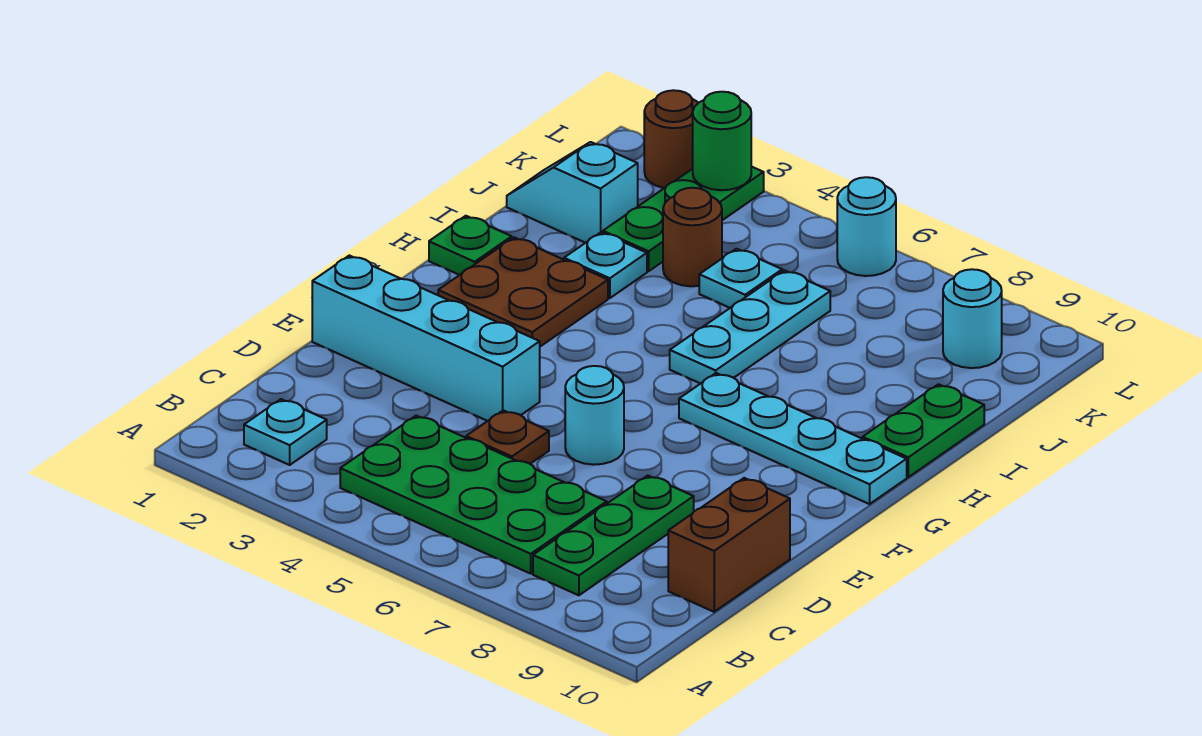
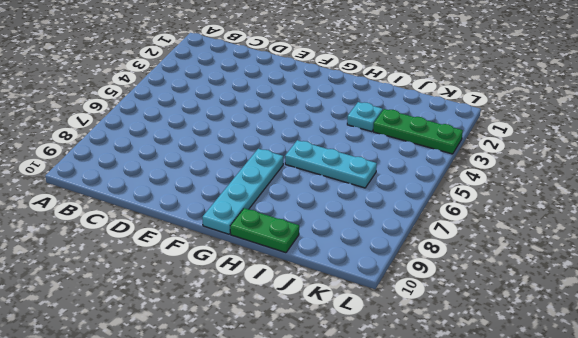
none -> cyan 1x1 plate [244,399,327,465]
none -> green 2x4 plate [340,416,607,574]
none -> green 1x3 plate [533,476,694,595]

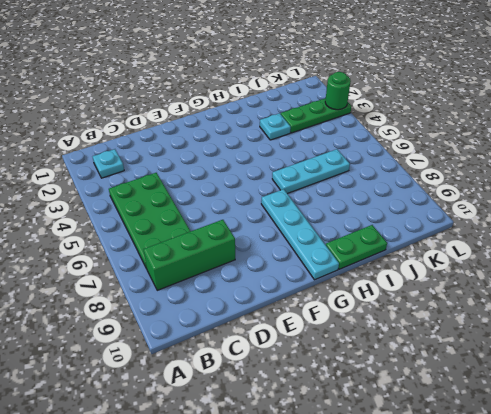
green 1x3 brick [143,220,235,290] -> green 1x3 plate [533,476,694,595]
none -> brown 1x2 brick [668,478,790,612]
none -> brown 1x1 plate [466,410,549,464]
none -> cyan 1x4 brick [312,255,540,421]

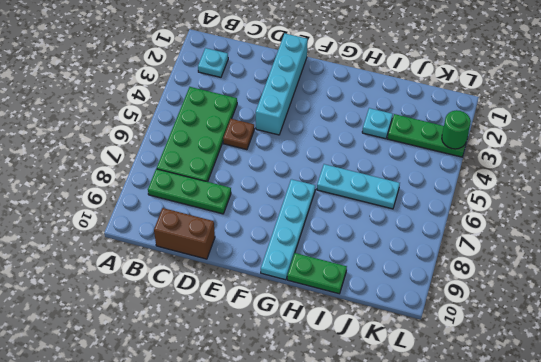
none -> cyan 1x1 round brick [565,366,624,465]
none -> brown 2x2 plate [438,238,608,346]
none -> green 1x1 plate [429,216,512,275]

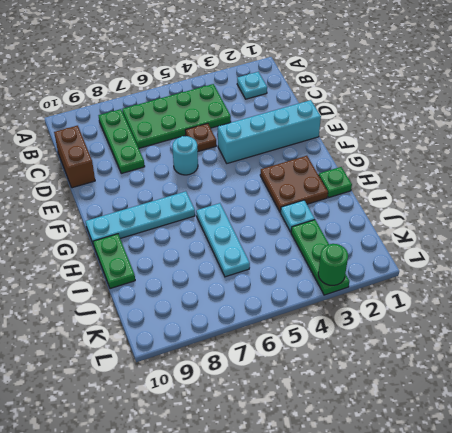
none -> cyan 1x2 slope [507,142,638,243]
none -> brown 1x1 round brick [663,188,722,286]
none -> cyan 1x1 plate [699,249,782,308]

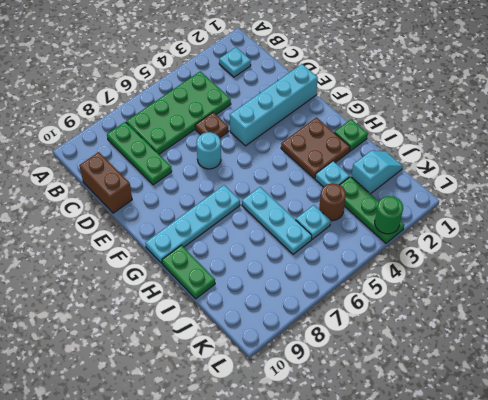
none -> cyan 1x1 round brick [943,269,1002,368]
none -> brown 1x1 round brick [644,90,698,188]
none -> cyan 1x1 round brick [837,177,896,276]

